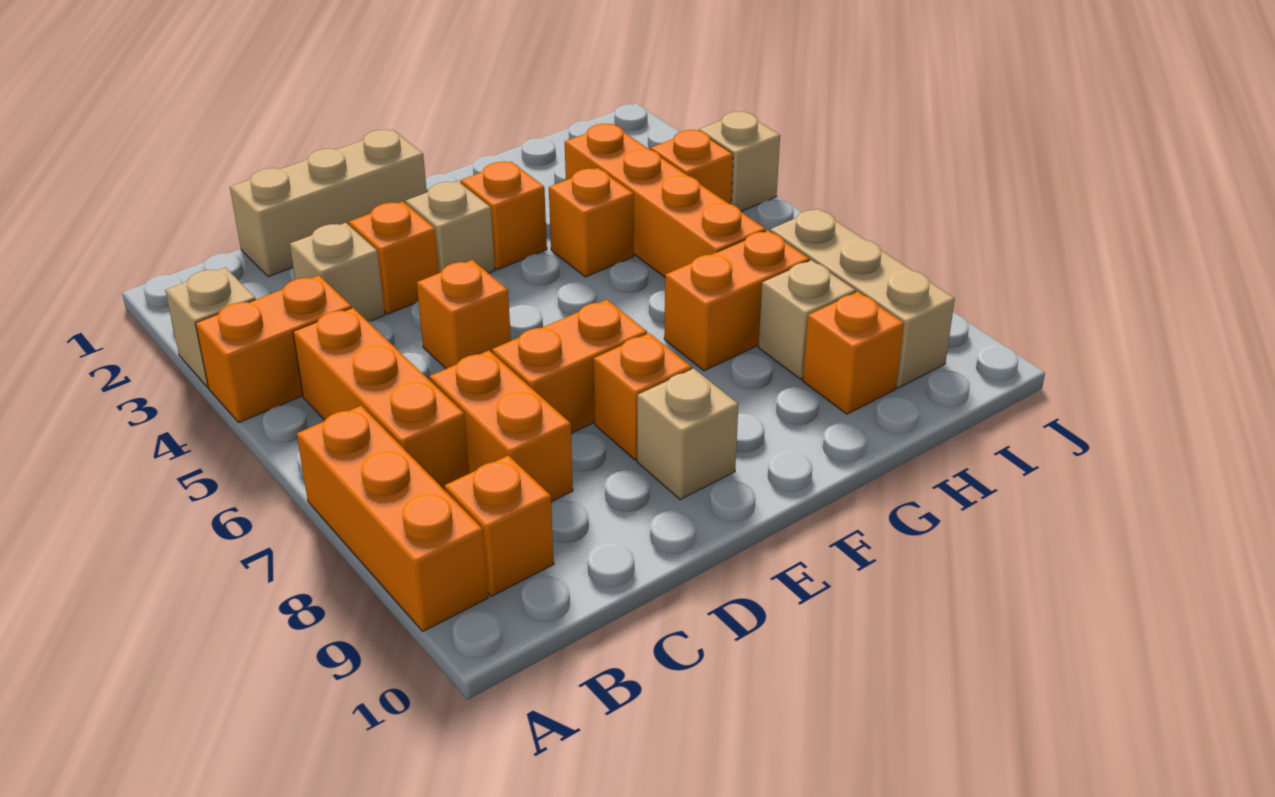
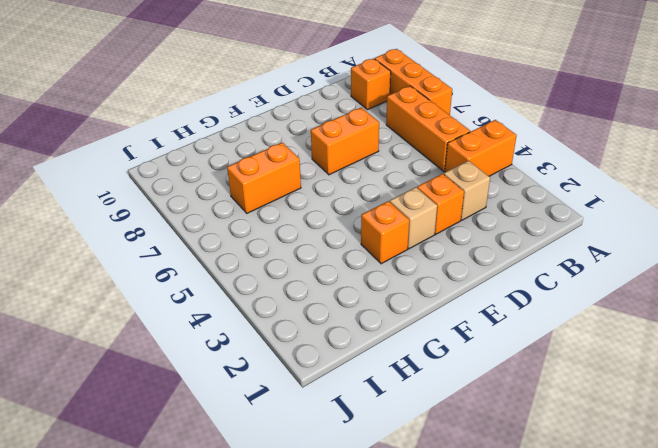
none -> tan 1x1 brick [165,268,256,387]
none -> tan 1x3 brick [230,130,427,277]
none -> orange 1x2 brick [430,351,573,502]

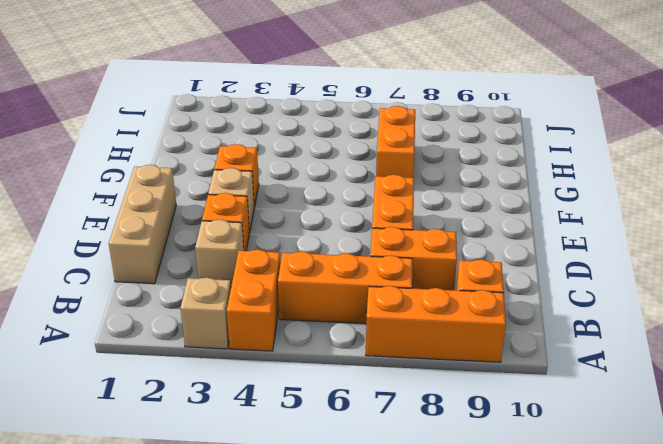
none -> orange 1x1 brick [417,260,511,369]
none -> orange 1x1 brick [594,333,692,460]
none -> tan 1x1 brick [637,369,739,500]

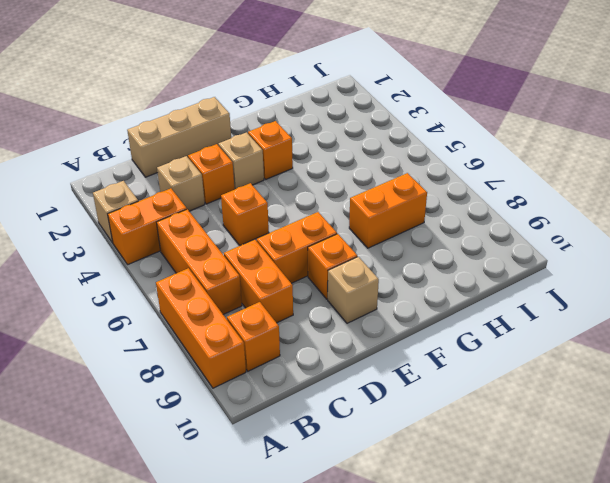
none -> orange 1x1 brick [549,168,634,277]
none -> orange 1x4 brick [565,124,766,277]
none -> tan 1x1 brick [758,260,856,379]

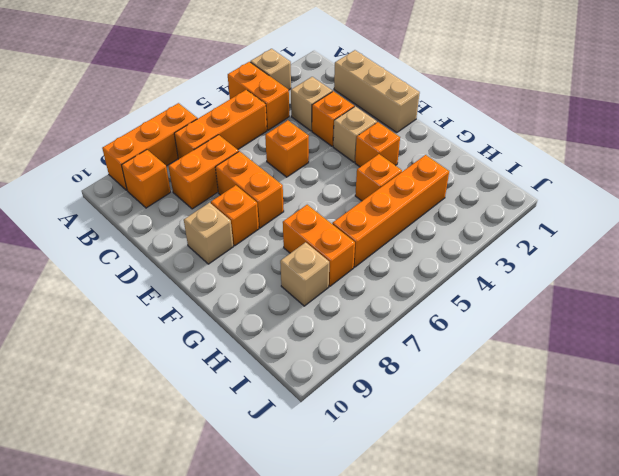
none -> orange 1x1 brick [803,292,904,414]
none -> orange 1x1 brick [650,130,733,204]
none -> tan 1x3 brick [770,209,955,388]

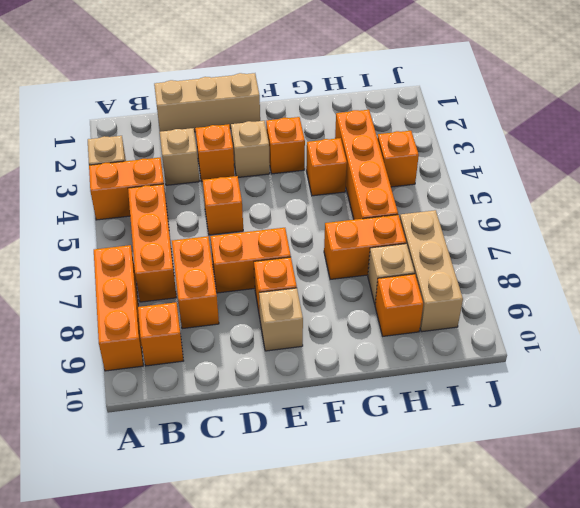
none -> tan 1x1 brick [699,112,780,211]

